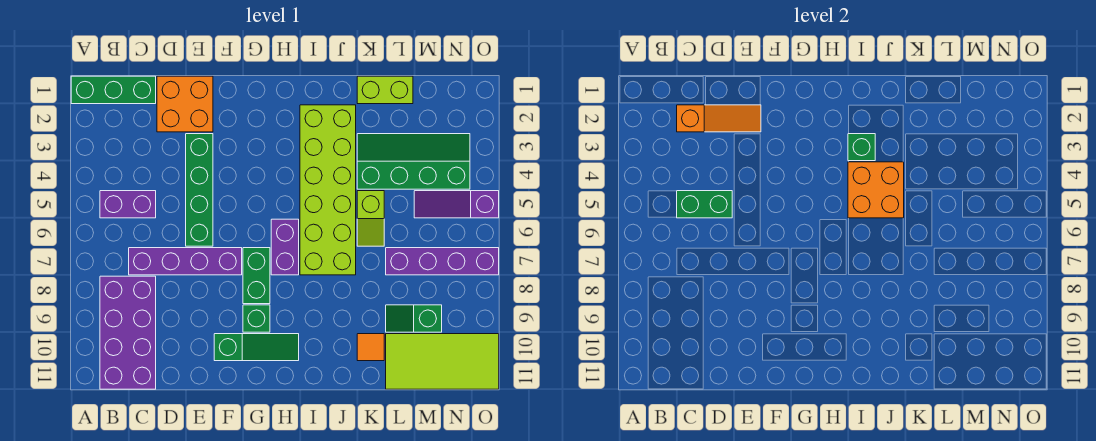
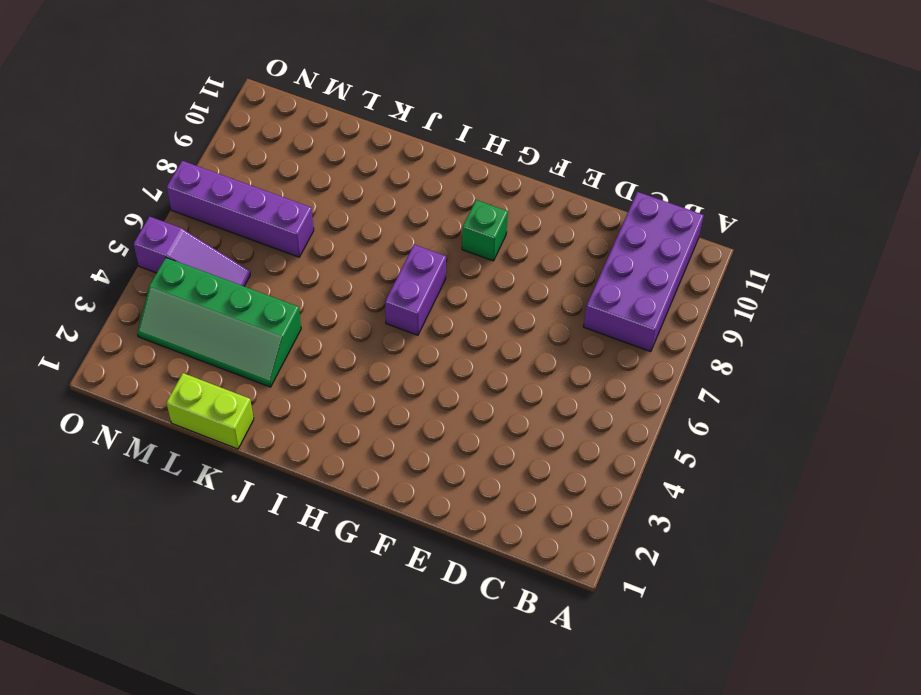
none -> green 1x3 brick [71,76,156,104]
none -> purple 1x2 brick [100,191,156,218]
none -> purple 1x4 brick [129,248,242,275]

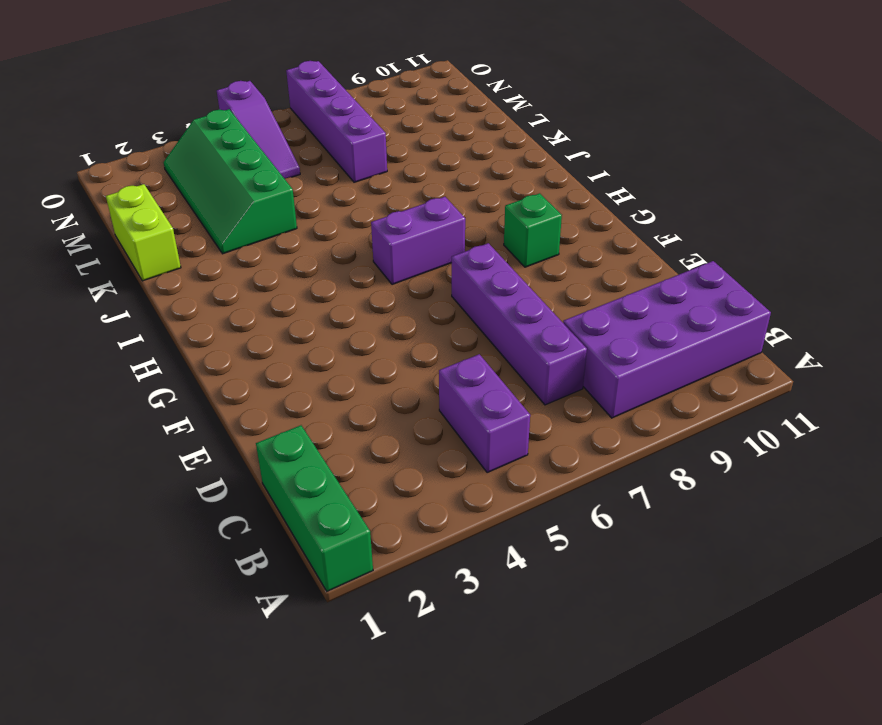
none -> orange 2x2 brick [157,76,213,132]
none -> green 1x4 brick [186,134,213,246]
none -> green 1x3 slope [214,334,299,361]

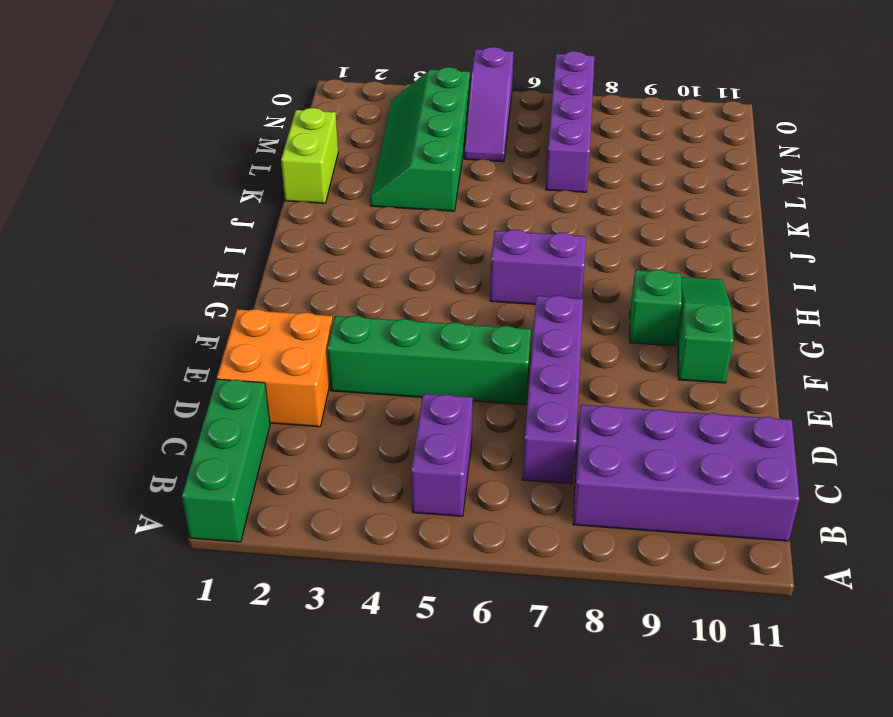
none -> green 1x2 brick [243,248,270,304]
none -> lime 2x6 brick [300,105,356,275]
none -> lime 1x2 slope [357,191,384,246]

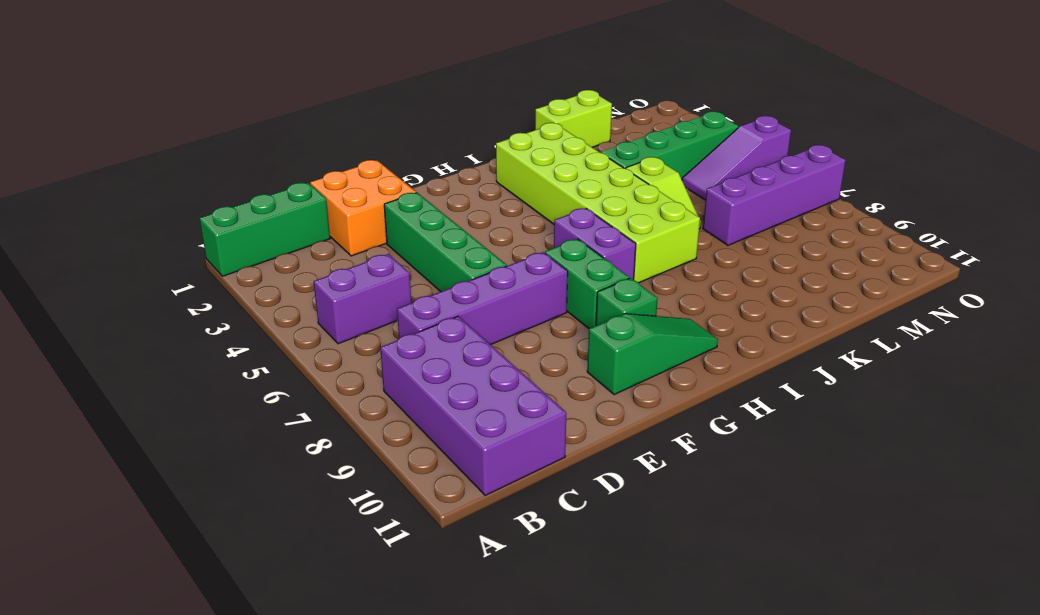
none -> orange 1x1 tile [357,334,384,361]
none -> green 1x2 slope [386,305,442,332]
none -> lime 2x4 tile [386,334,499,389]

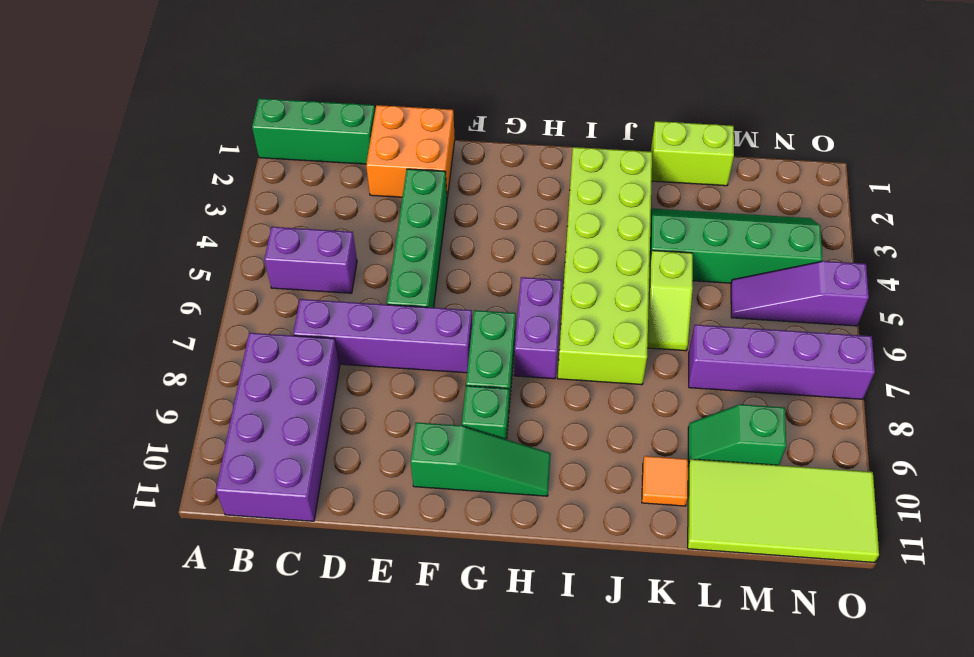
none -> orange 1x3 slope [677,105,761,132]
none -> green 1x2 brick [677,191,732,218]
none -> green 1x1 brick [848,134,875,161]

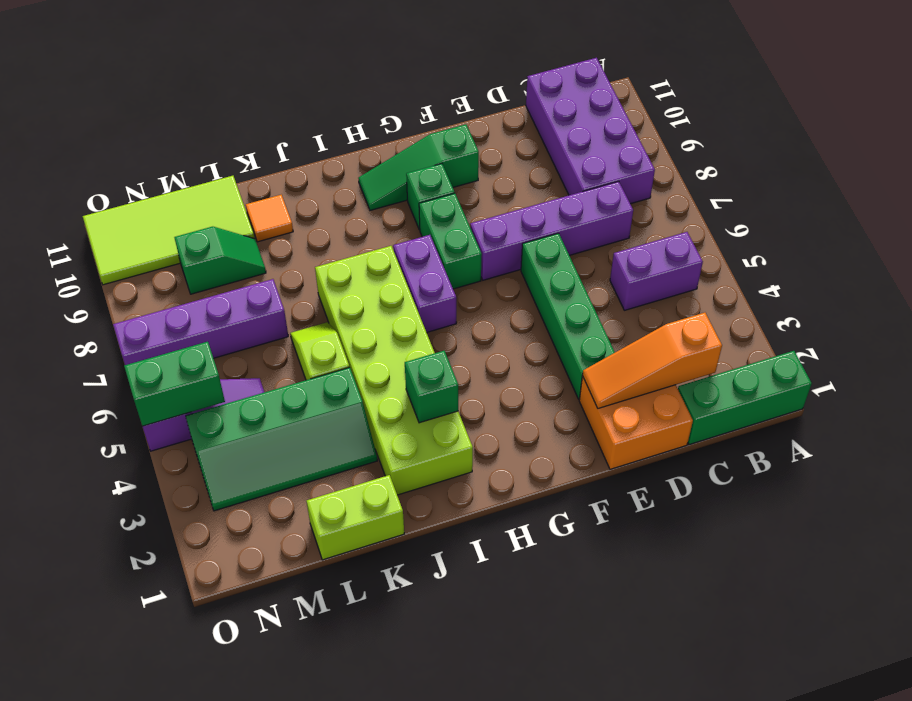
green 1x2 brick [124,342,225,426] -> green 1x2 brick moved to [677,191,732,218]
none -> orange 2x2 brick [848,162,904,218]

